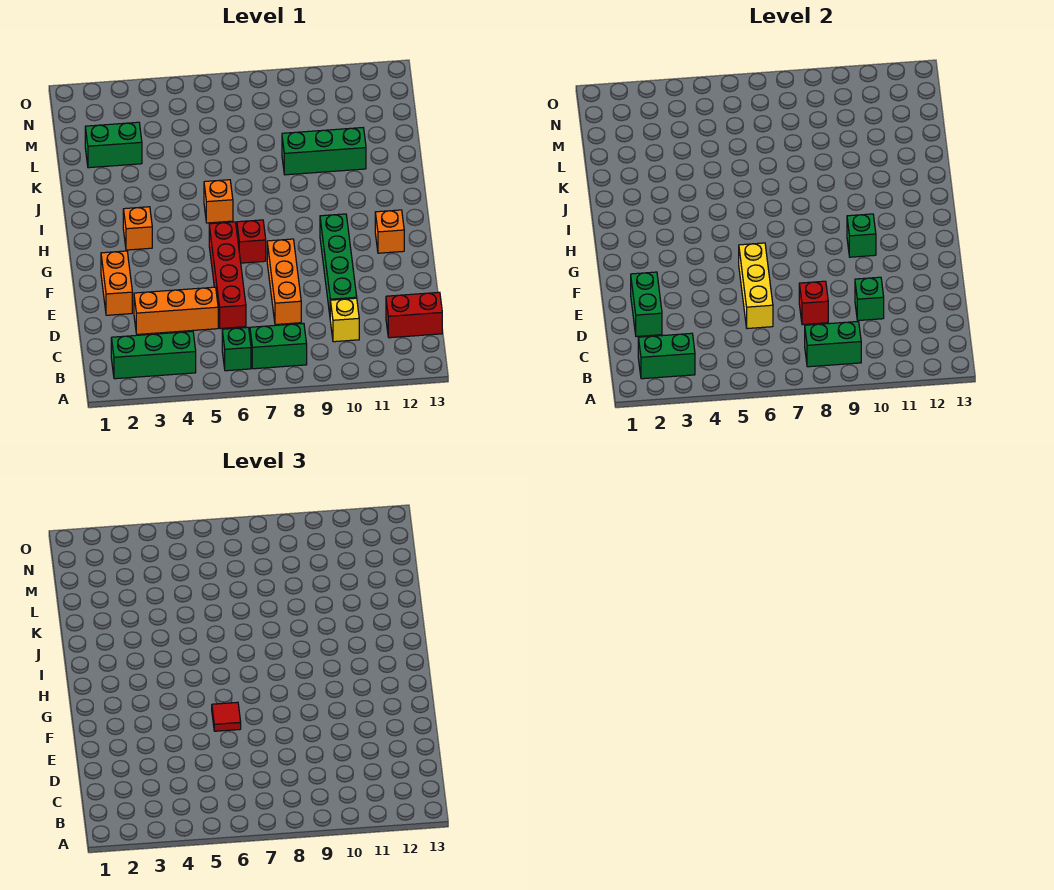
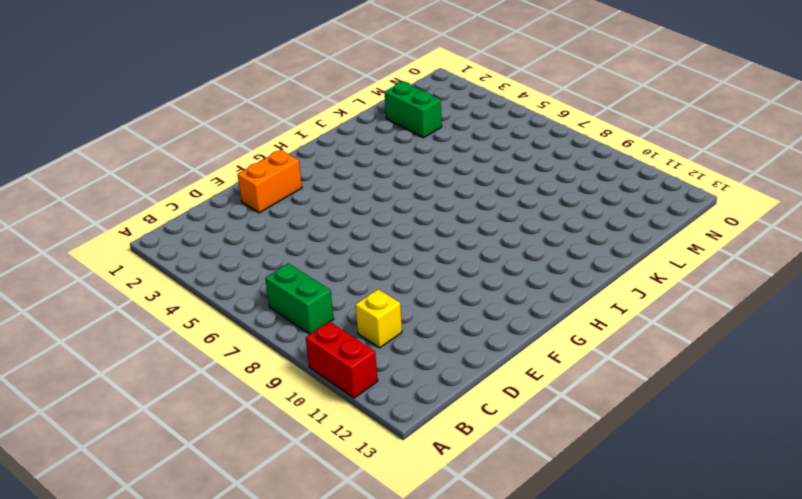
red 1x2 brick [306,322,378,398] -> red 1x2 brick moved to [386,292,442,338]
none -> green 1x3 brick [111,331,196,379]
none -> green 1x1 brick [222,327,251,371]
none -> orange 1x3 brick [134,287,218,334]

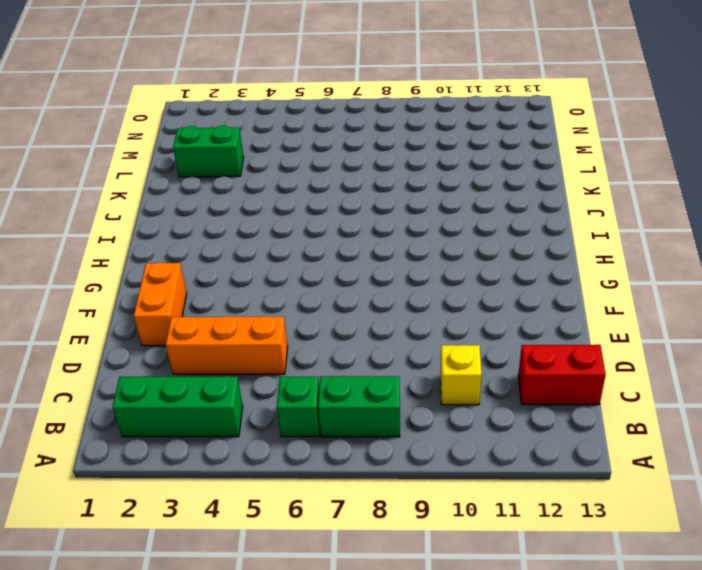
none -> red 1x4 brick [209,222,246,329]
none -> orange 1x3 brick [267,239,301,325]
none -> green 1x4 brick [320,214,357,314]

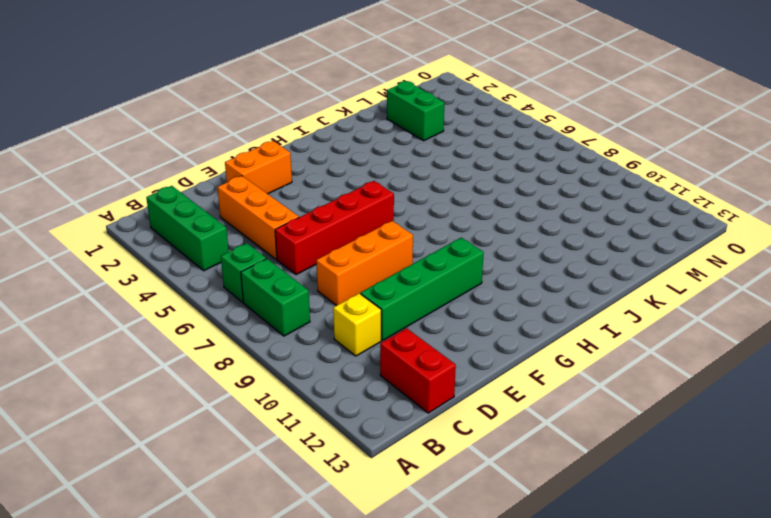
none -> red 1x1 brick [237,220,266,263]
none -> orange 1x1 brick [375,210,404,253]
none -> orange 1x1 brick [123,207,152,250]

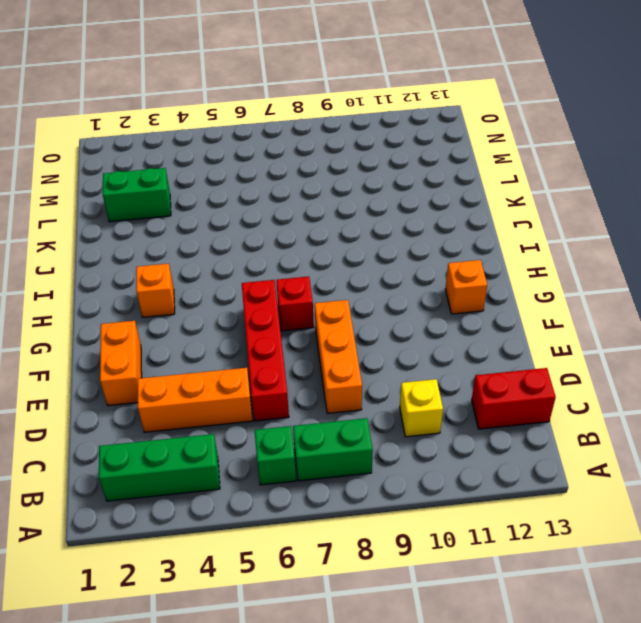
none -> green 1x4 brick [320,214,357,314]
none -> orange 1x1 brick [204,180,233,223]
none -> green 1x3 brick [282,128,366,175]

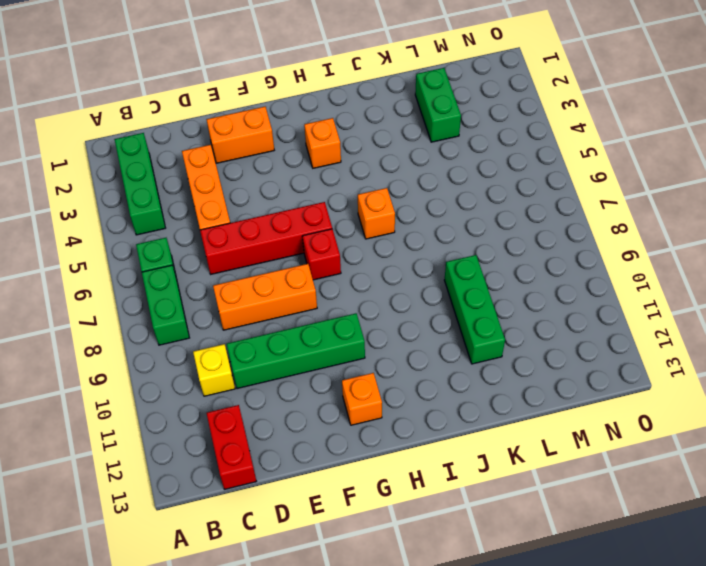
none -> green 1x2 brick [638,333,695,379]
none -> green 1x2 brick [805,322,861,367]
none -> green 1x2 brick [631,272,662,336]

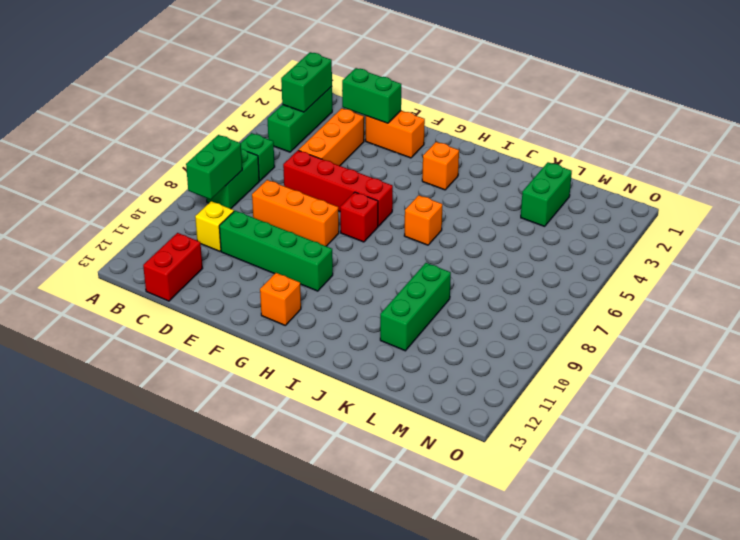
none -> yellow 1x3 brick [739,243,773,329]
none -> red 1x1 brick [799,281,828,325]
none -> green 1x1 brick [855,277,884,321]

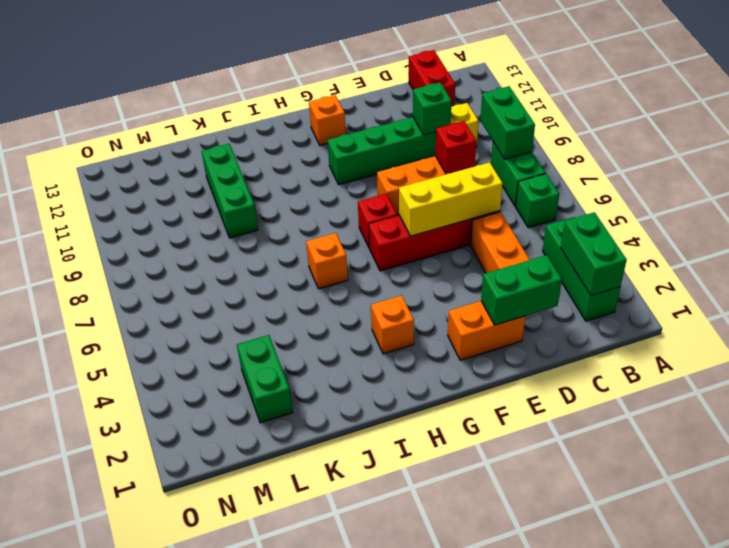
none -> green 1x1 brick [847,214,876,257]
none -> red 1x1 tile [212,702,241,731]

